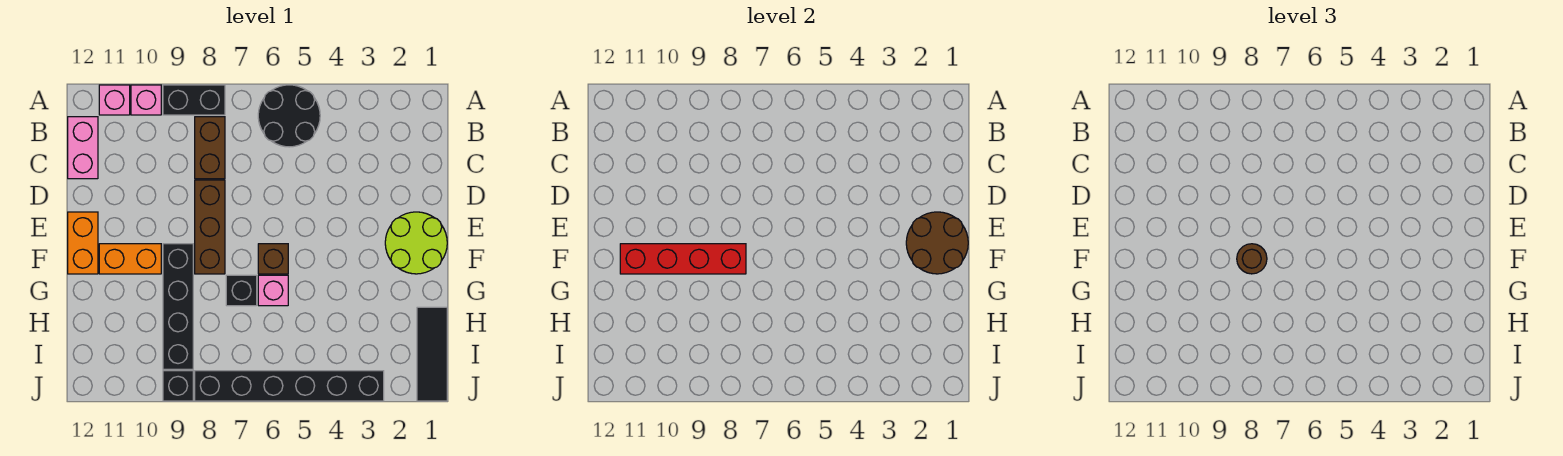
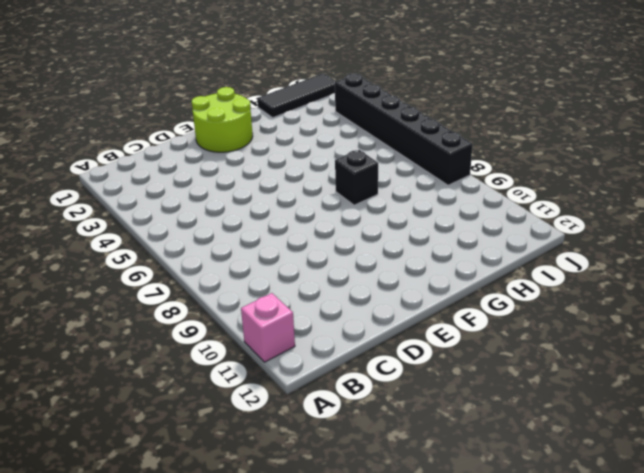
none -> black 2x2 round brick [258,85,320,147]
none -> black 1x2 brick [163,85,225,115]
none -> pink 1x1 brick [131,85,161,115]

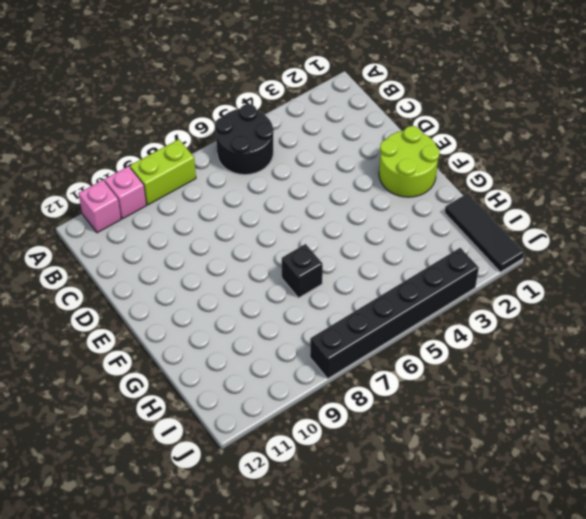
lime 1x2 brick [130,139,196,205] -> black 1x2 brick [163,85,225,115]
none -> brown 1x2 brick [195,117,225,179]
none -> pink 1x2 brick [68,117,98,179]
none -> brown 1x3 brick [195,180,225,274]

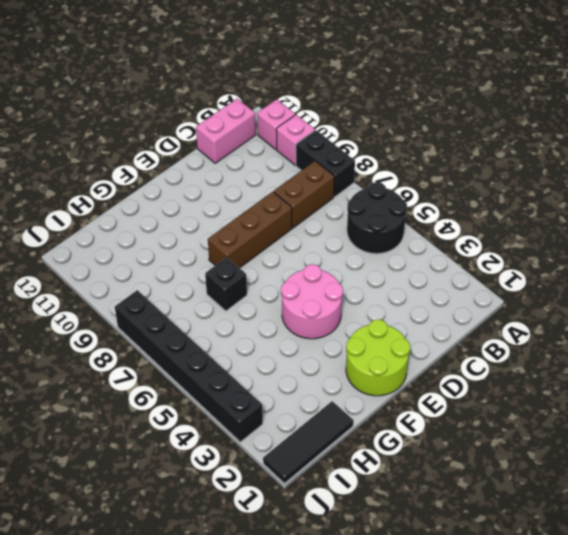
pink 2x2 round brick [281,264,343,339] -> none
none -> orange 1x2 brick [68,212,98,274]
none -> brown 1x1 brick [258,244,288,274]
none -> black 1x4 brick [163,244,193,369]

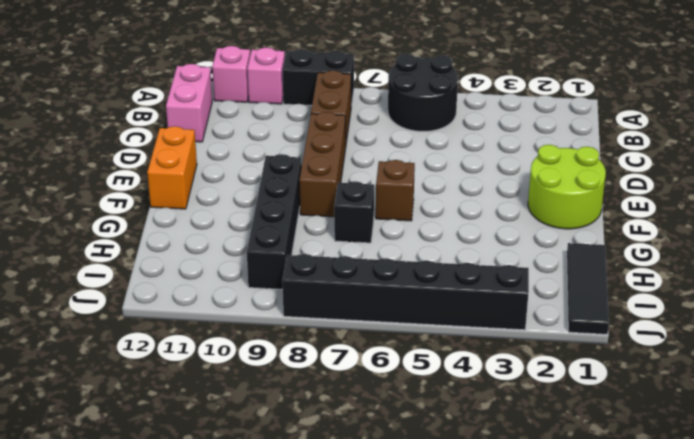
none -> orange 1x2 brick [99,244,161,274]
none -> pink 1x1 brick [258,275,288,306]
none -> black 1x1 brick [163,371,193,401]

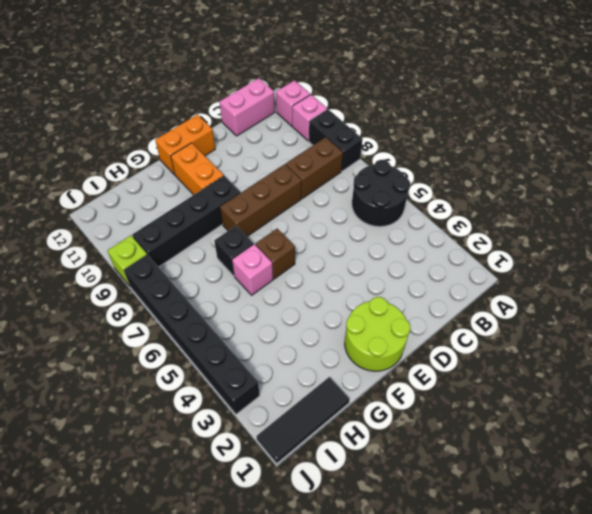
lime 1x1 brick [107,235,147,286] -> black 1x1 brick [163,371,193,401]
none -> brown 2x2 round brick [906,212,968,274]
none -> red 1x4 brick [620,244,746,274]
none -> brown 1x1 round brick [1237,244,1267,274]

